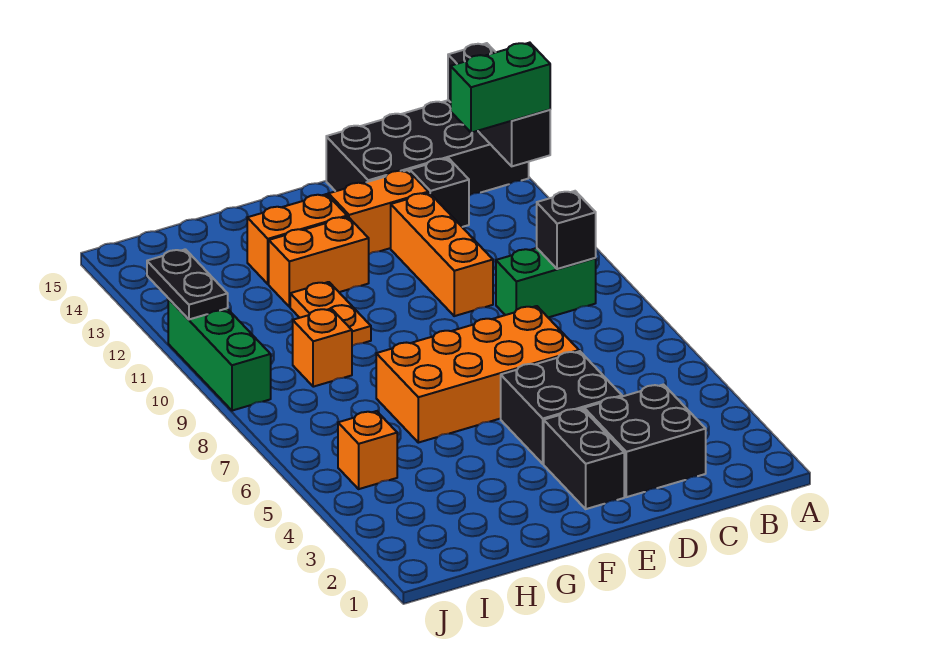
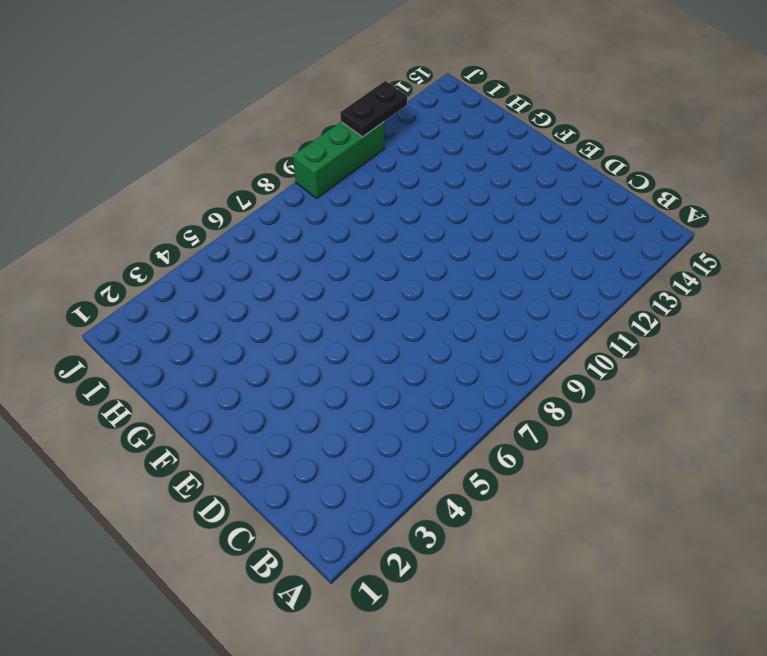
none -> black 2x4 brick [326,100,529,196]
none -> green 1x2 brick [496,248,596,317]
none -> black 2x2 brick [584,385,706,497]

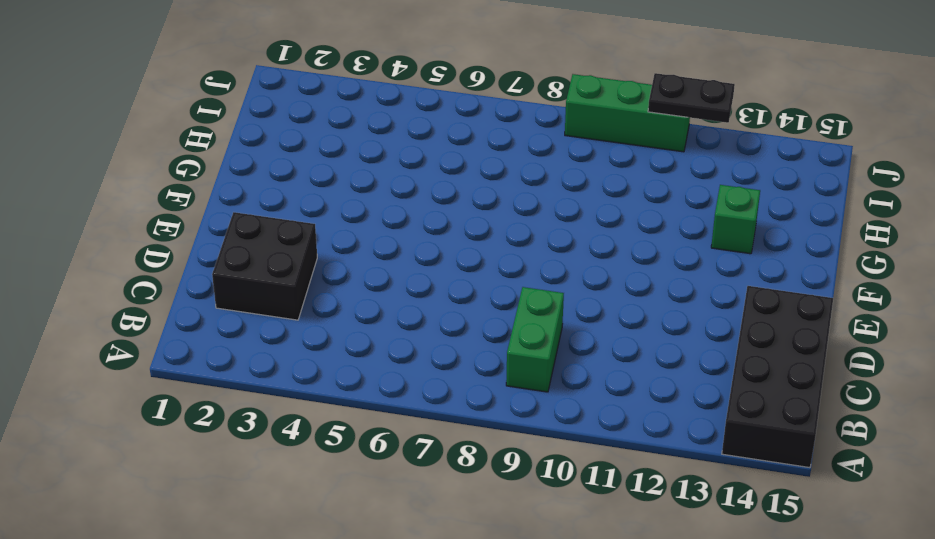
green 1x1 brick [711,185,760,254] -> orange 1x2 brick [247,194,347,284]
none -> black 1x1 brick [410,158,469,227]
none -> black 2x2 brick [501,351,622,464]
none -> orange 2x4 brick [376,306,579,443]

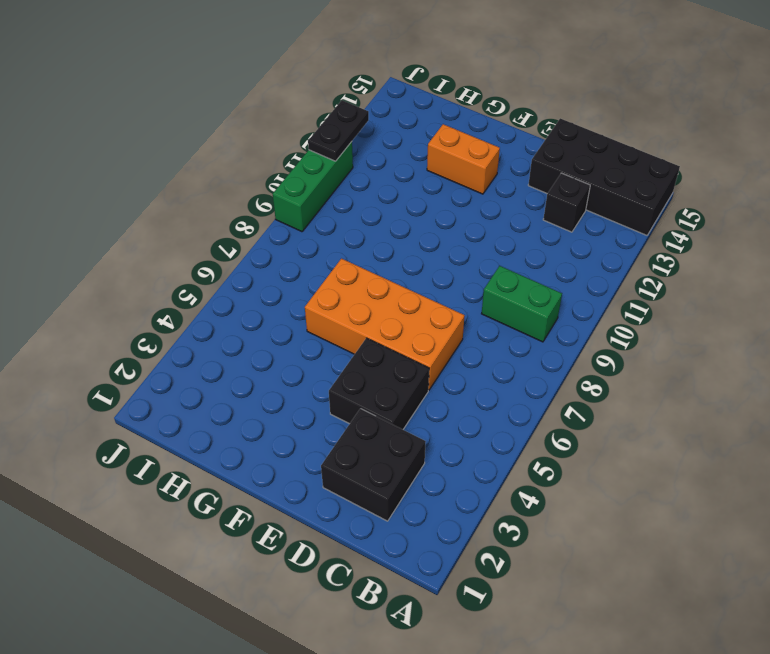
none -> orange 1x3 brick [391,193,493,316]
none -> orange 1x2 brick [329,170,428,254]
none -> black 1x2 brick [544,409,624,509]

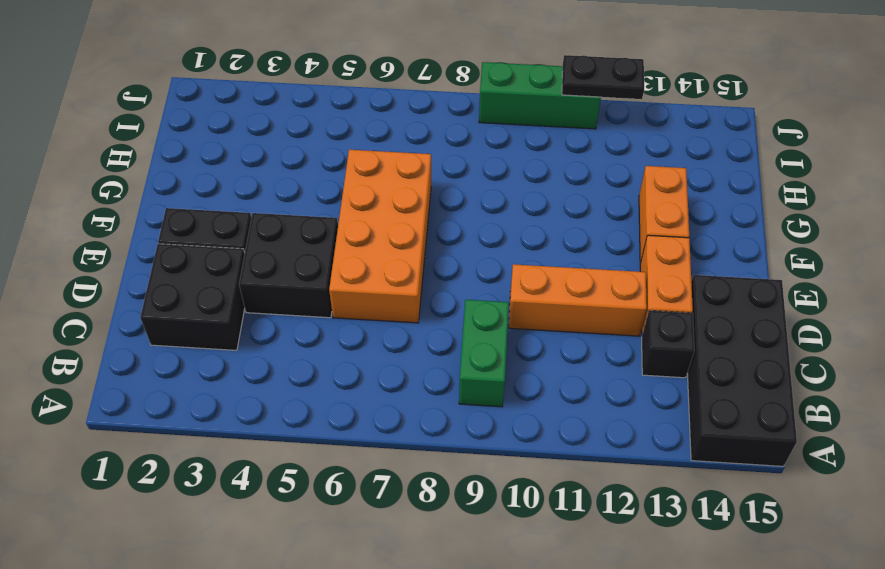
none -> orange 1x2 brick [269,217,369,307]
none -> orange 1x2 plate [290,282,371,346]
none -> orange 1x1 brick [293,309,352,387]

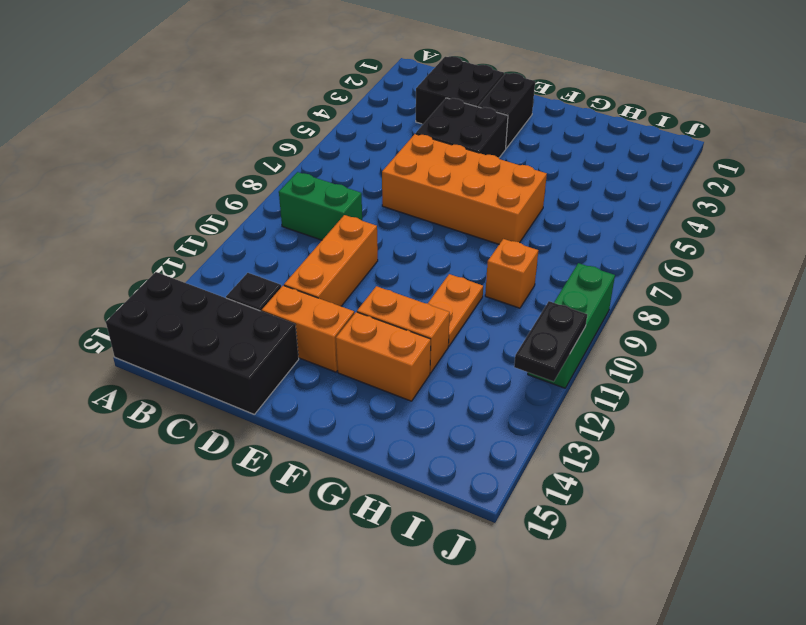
none -> orange 1x1 brick [338,411,397,489]
none -> black 1x3 brick [448,43,550,166]
none -> black 1x1 brick [537,191,596,269]

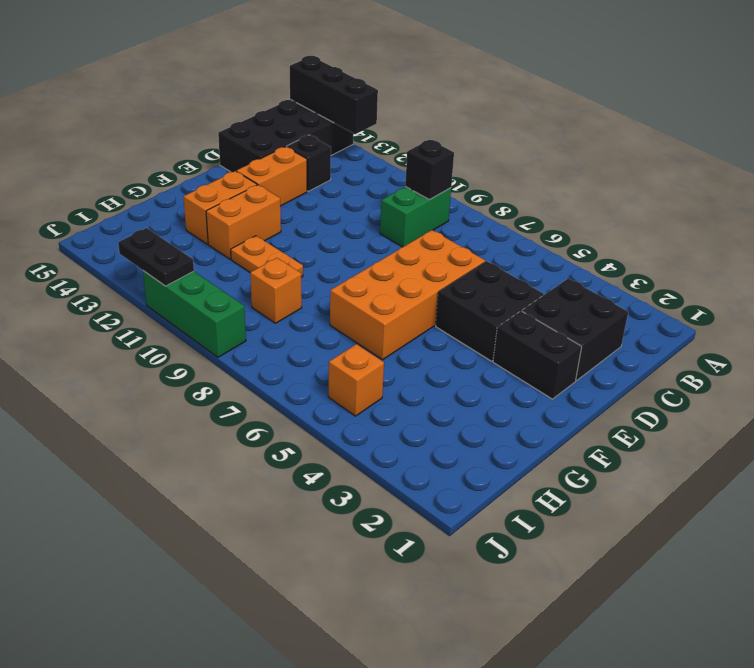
none -> orange 1x3 brick [391,193,493,316]
none -> green 1x2 brick [451,43,550,133]

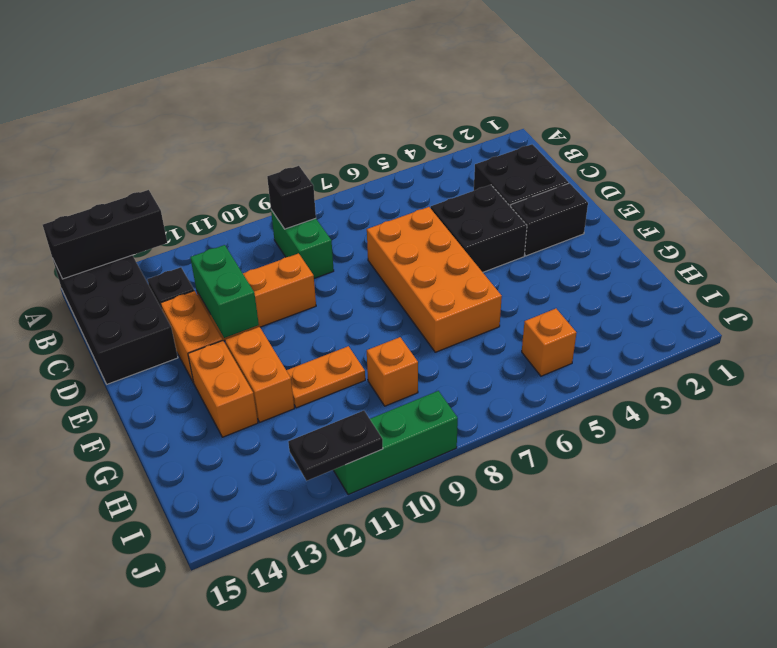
green 1x2 brick [190,245,259,338] -> green 1x2 brick moved to [451,43,550,133]

